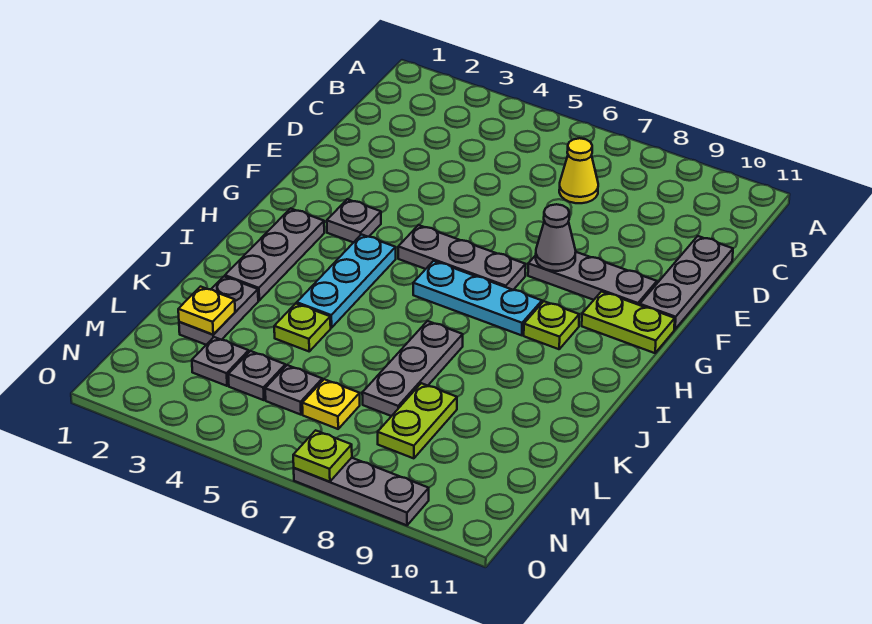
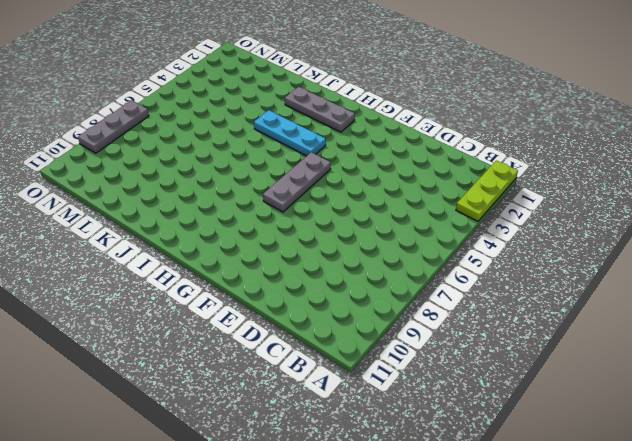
lime 1x3 plate [456,160,518,221] -> none
none -> yellow 1x1 cone [559,138,598,203]
none -> grey 1x3 plate [640,236,733,329]
none -> grey 1x3 plate [528,252,657,305]

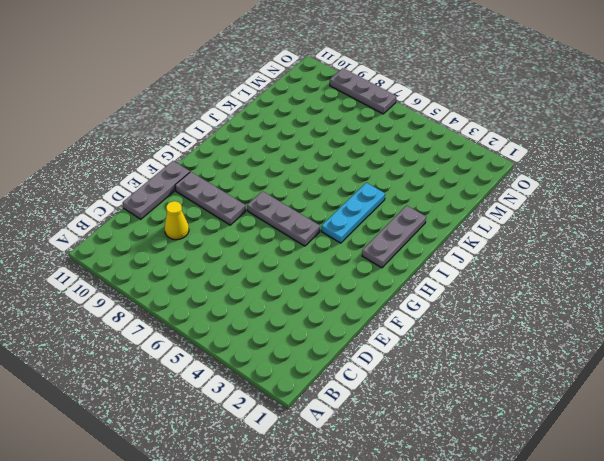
yellow 1x1 cone [165,201,189,240] -> yellow 1x1 cone moved to [559,138,598,203]
none -> grey 1x1 plate [327,199,381,243]
none -> lime 1x2 plate [582,292,675,353]
none -> cyan 1x3 plate [413,261,542,335]

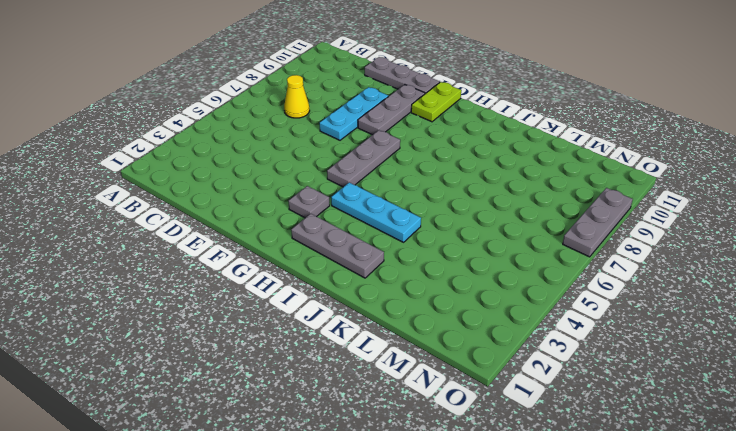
cyan 1x3 plate [320,87,388,140] -> cyan 1x3 plate moved to [413,261,542,335]
none -> lime 1x1 plate [524,301,579,349]
none -> grey 1x3 plate [362,321,463,416]
none -> grey 1x2 plate [179,277,258,345]

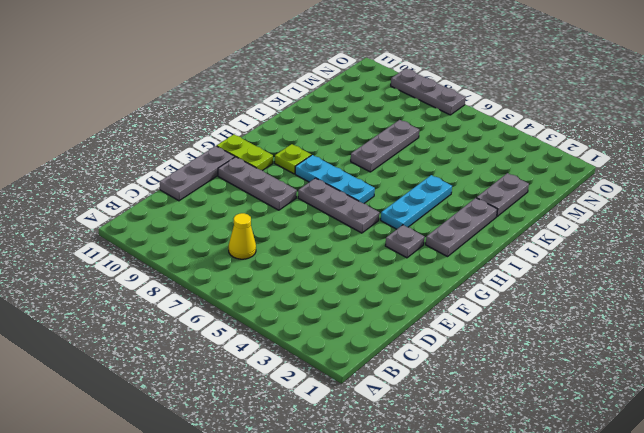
none -> lime 1x1 plate [274,304,331,351]
none -> lime 1x2 plate [378,383,457,458]
none -> grey 1x1 plate [192,337,249,386]

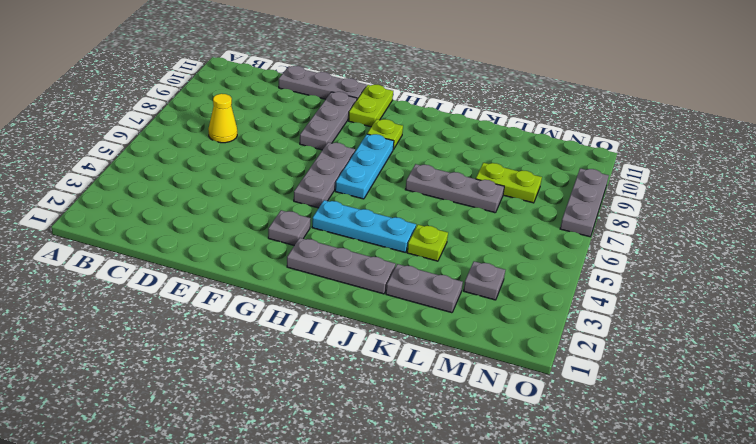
none -> grey 1x1 plate [228,351,285,400]
none -> grey 1x1 plate [265,365,322,415]
none -> yellow 1x1 plate [302,379,360,429]

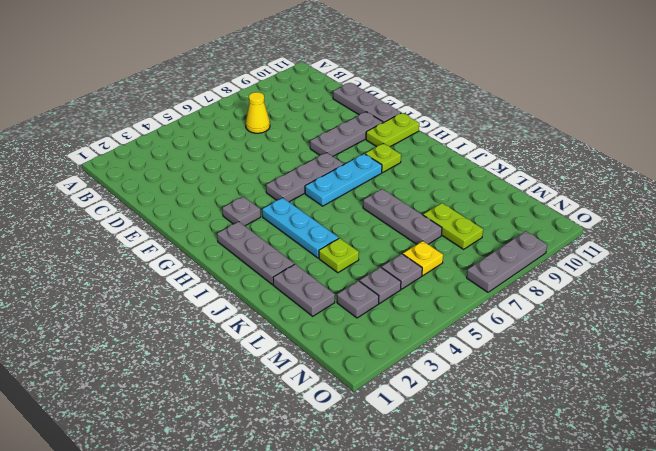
none -> grey 1x1 cone [536,204,576,271]
none -> yellow 1x1 plate [178,287,235,335]
none -> lime 1x1 plate [293,430,352,482]

